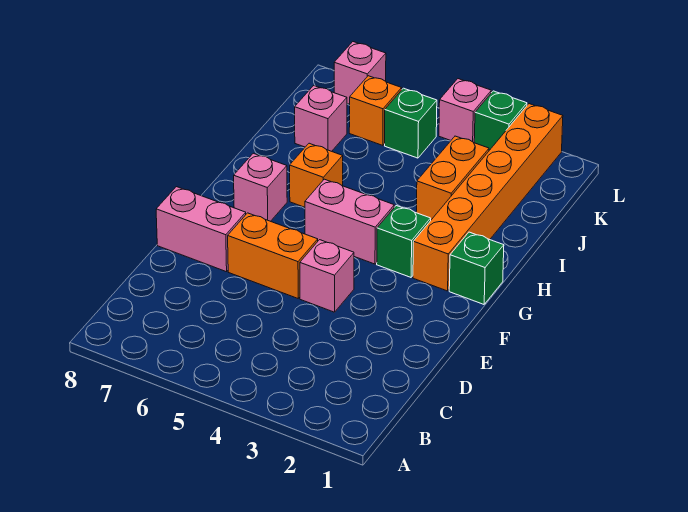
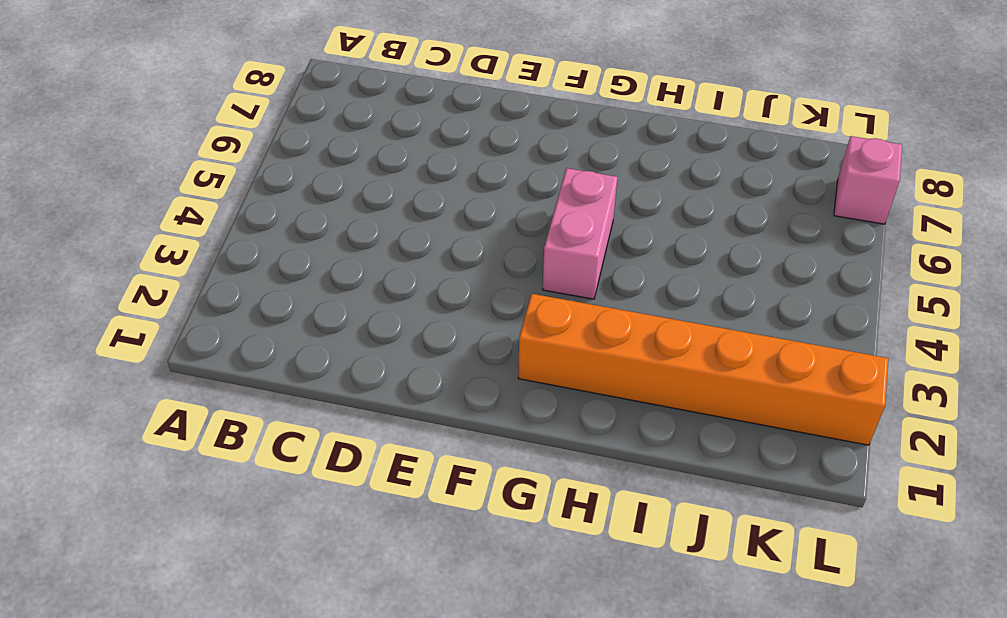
none -> pink 1x1 brick [300,240,354,312]
none -> orange 1x2 brick [228,213,318,298]
none -> pink 1x2 brick [156,187,246,272]

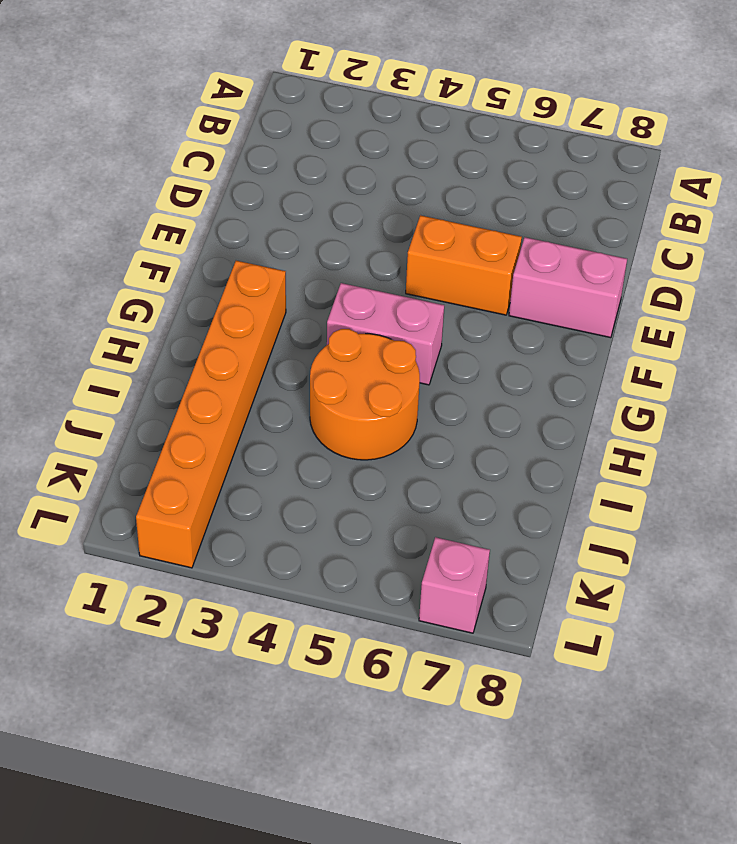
orange 2x2 round brick [310,329,420,460] -> none
none -> pink 1x1 brick [300,240,354,312]
none -> green 1x1 brick [449,232,504,304]
none -> green 1x1 brick [377,206,431,277]

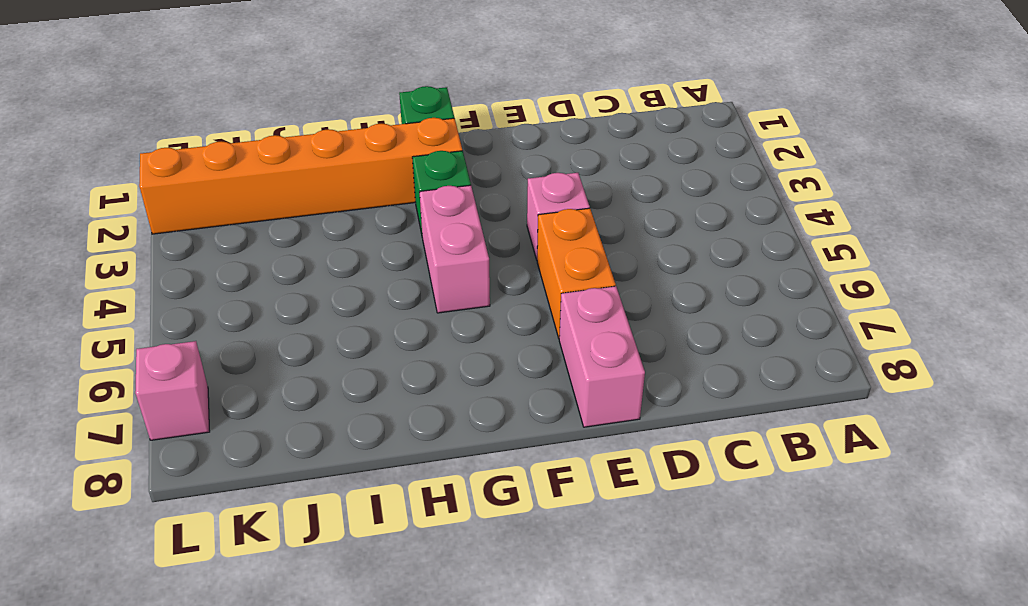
none -> pink 1x1 brick [234,153,287,221]
none -> orange 1x1 brick [290,143,343,207]
none -> orange 1x2 brick [416,136,489,220]

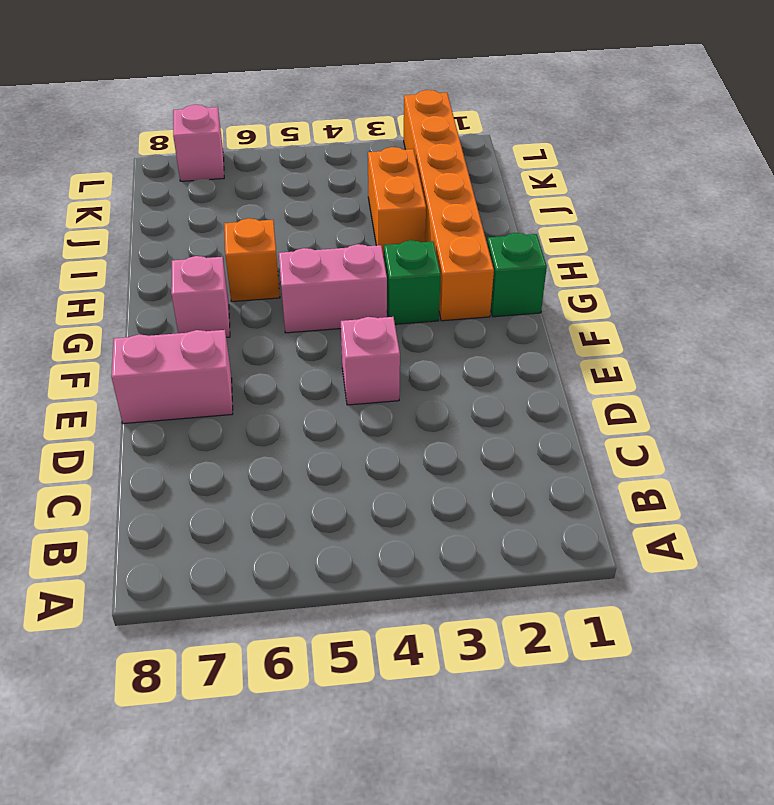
none -> orange 1x2 brick [228,213,318,298]
none -> pink 1x1 brick [295,86,347,151]
none -> green 1x1 brick [385,88,437,158]

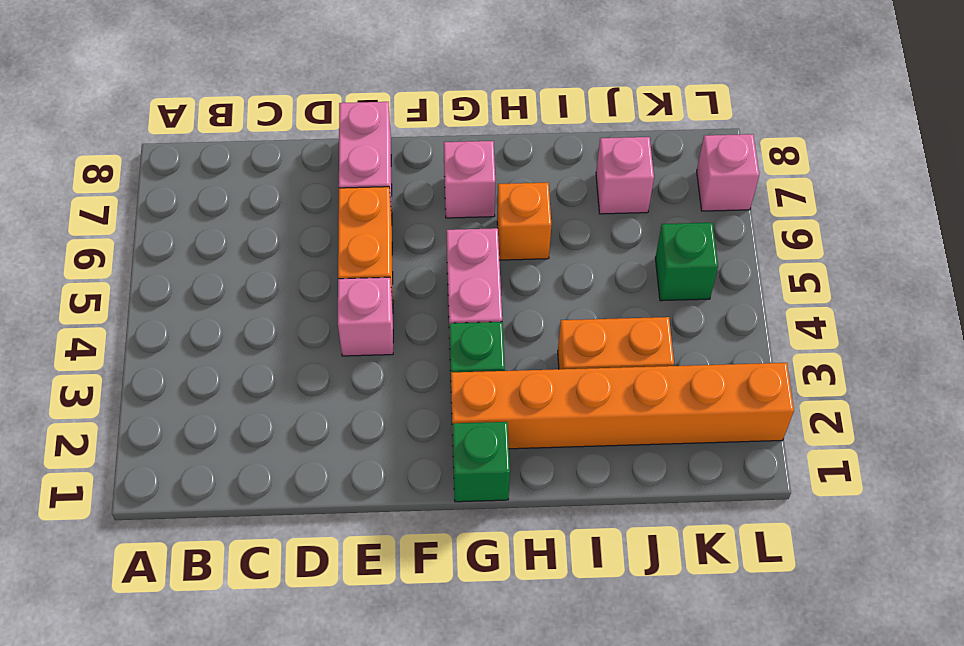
none -> orange 1x1 brick [349,76,402,145]
none -> green 1x1 brick [474,91,527,150]
none -> pink 1x1 brick [439,79,491,143]

